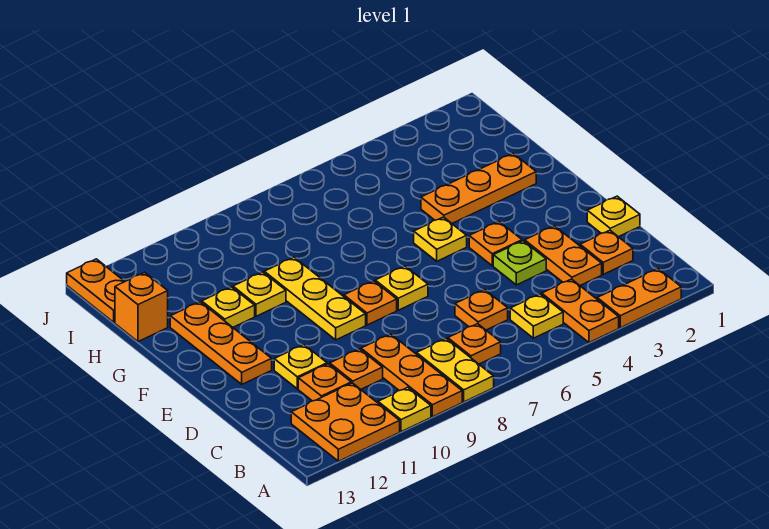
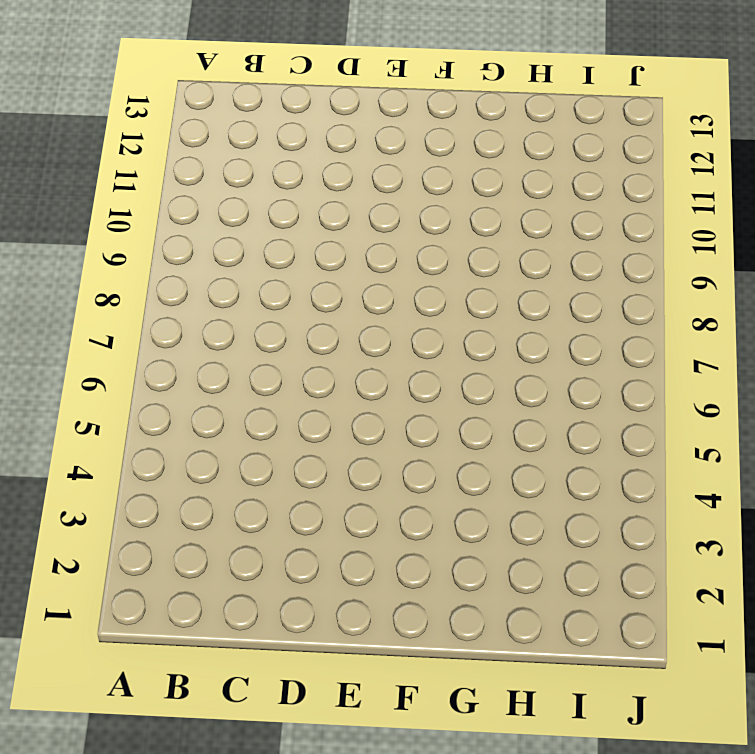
none -> orange 1x2 plate [597,269,681,328]
none -> orange 1x2 plate [542,279,619,343]
none -> yellow 1x2 plate [417,339,494,402]

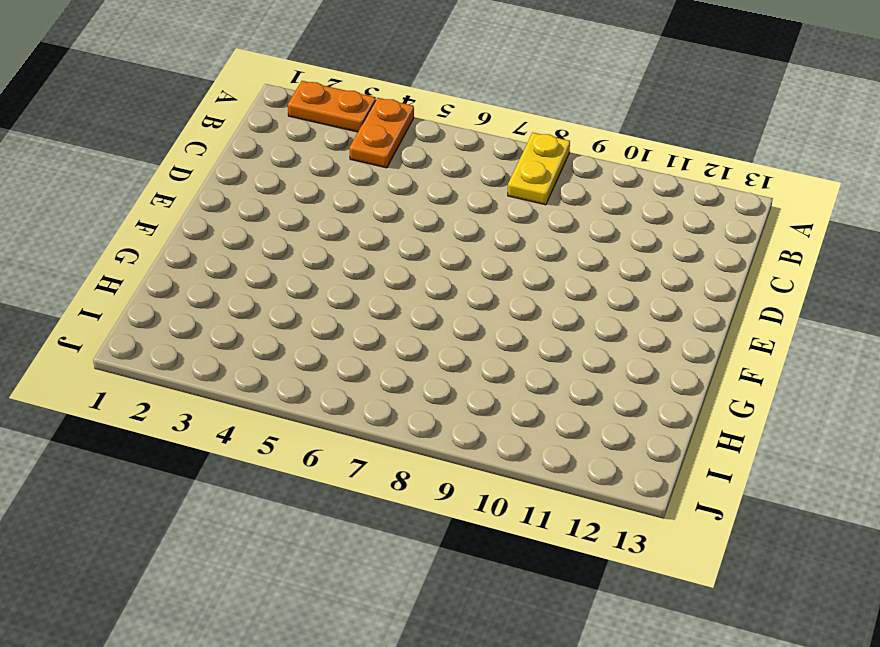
none -> orange 1x3 plate [361,334,462,417]
none -> yellow 1x1 plate [378,387,431,432]
none -> orange 2x2 plate [291,383,400,461]

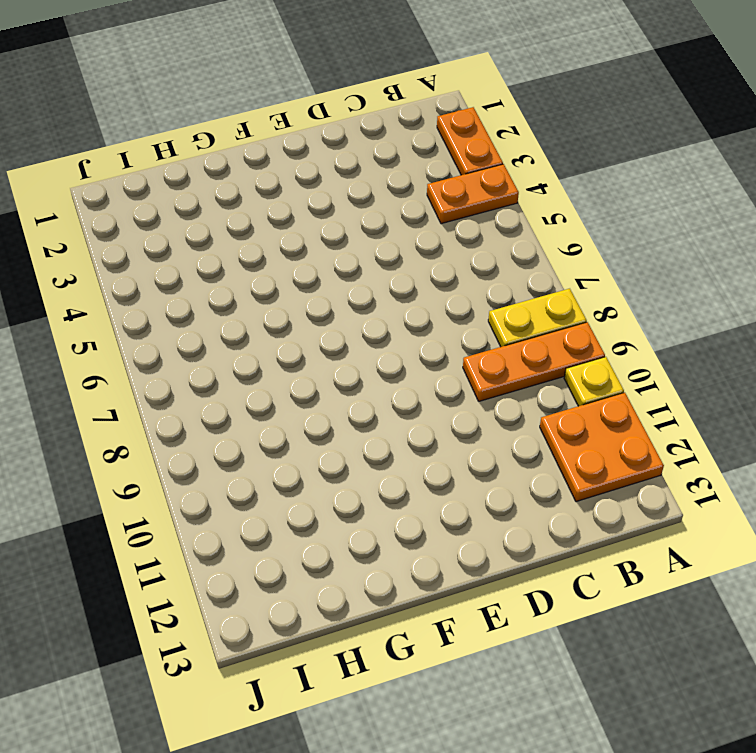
none -> yellow 1x1 plate [510,294,563,338]
none -> orange 1x1 plate [448,324,501,364]
none -> orange 1x1 plate [580,230,633,274]

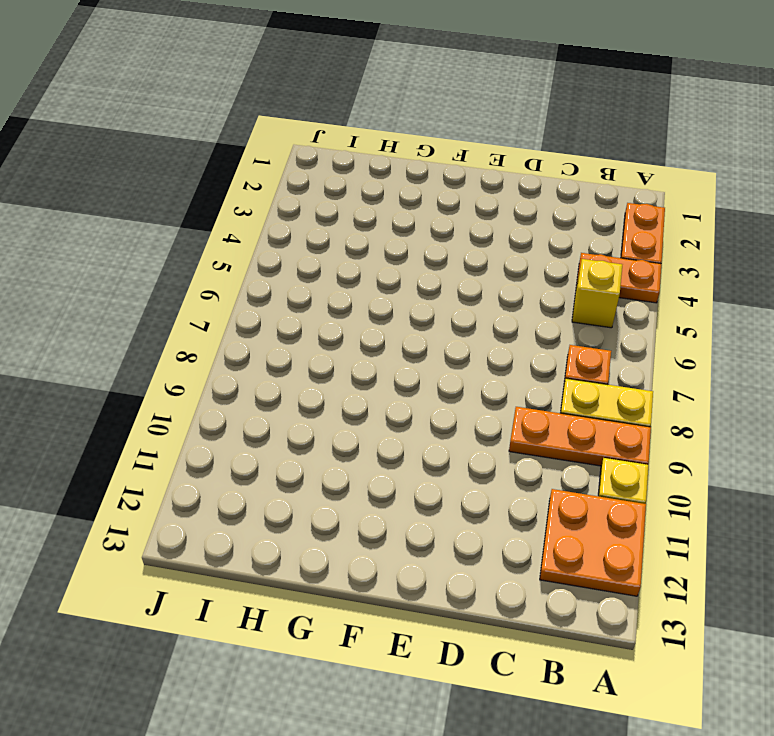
yellow 1x1 brick [572,259,622,328] -> yellow 1x1 plate [510,294,563,338]
none -> orange 1x1 plate [580,230,633,274]
none -> orange 1x2 plate [525,226,602,285]
none -> orange 1x1 plate [455,290,508,330]

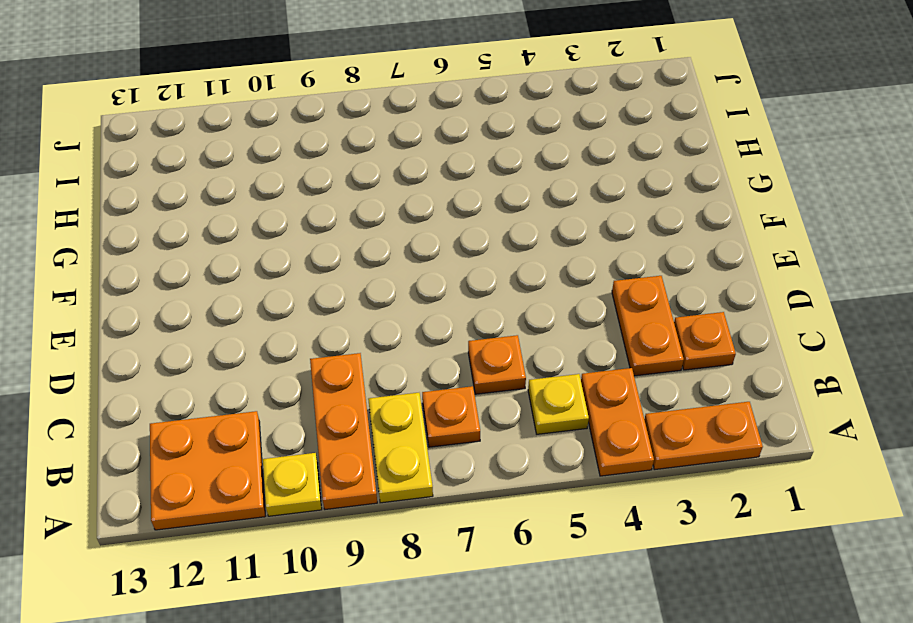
none -> orange 1x1 plate [330,349,383,389]
none -> orange 1x1 plate [298,364,351,401]
none -> yellow 1x1 plate [587,196,640,237]

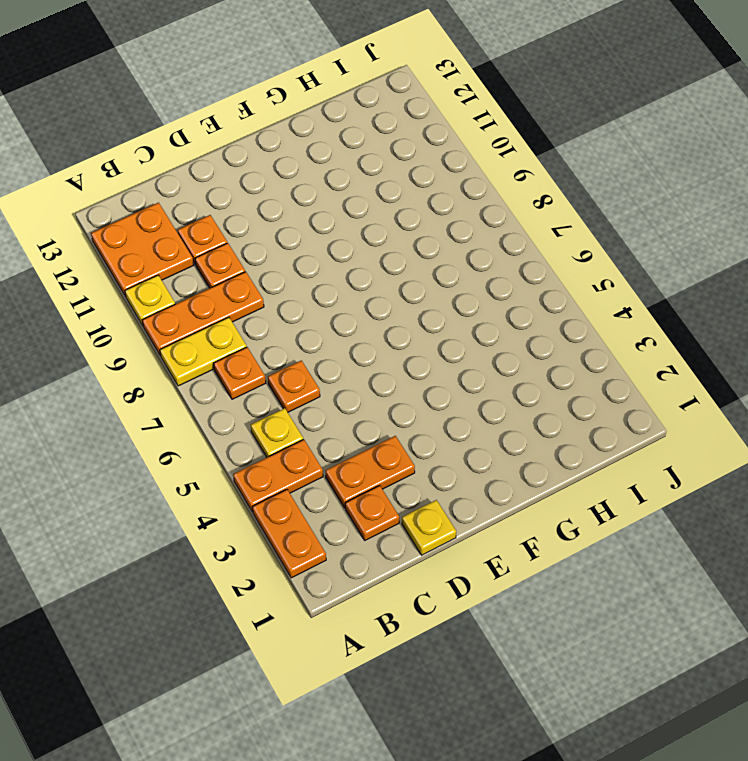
none -> lime 1x1 plate [493,241,546,285]
none -> yellow 1x1 plate [274,345,327,389]
none -> orange 1x1 plate [469,222,522,266]

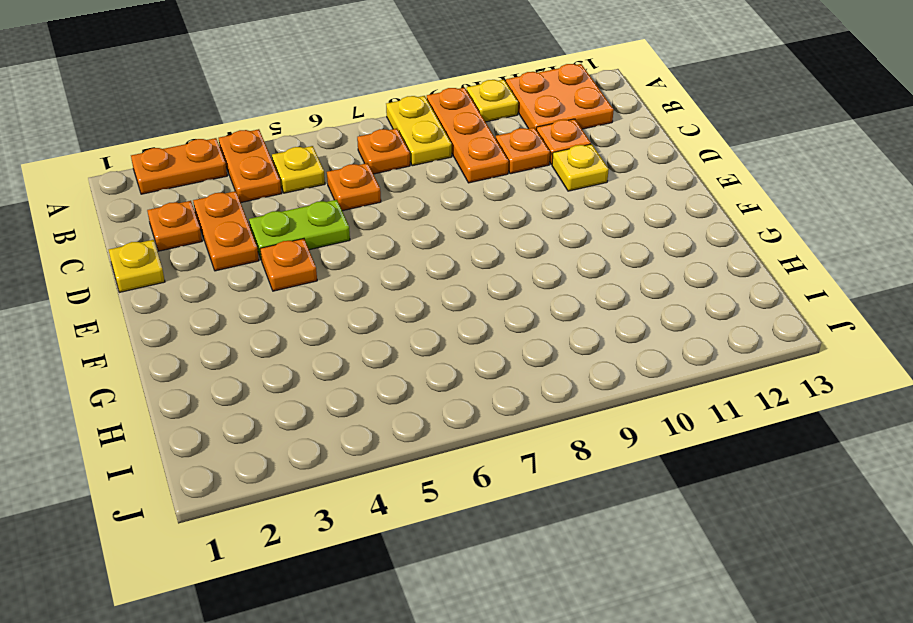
lime 1x2 plate [249,200,350,259] -> lime 1x1 plate [493,241,546,285]
none -> yellow 1x1 plate [375,266,428,310]
none -> orange 1x1 plate [344,281,397,325]
none -> yellow 1x3 plate [264,257,366,340]

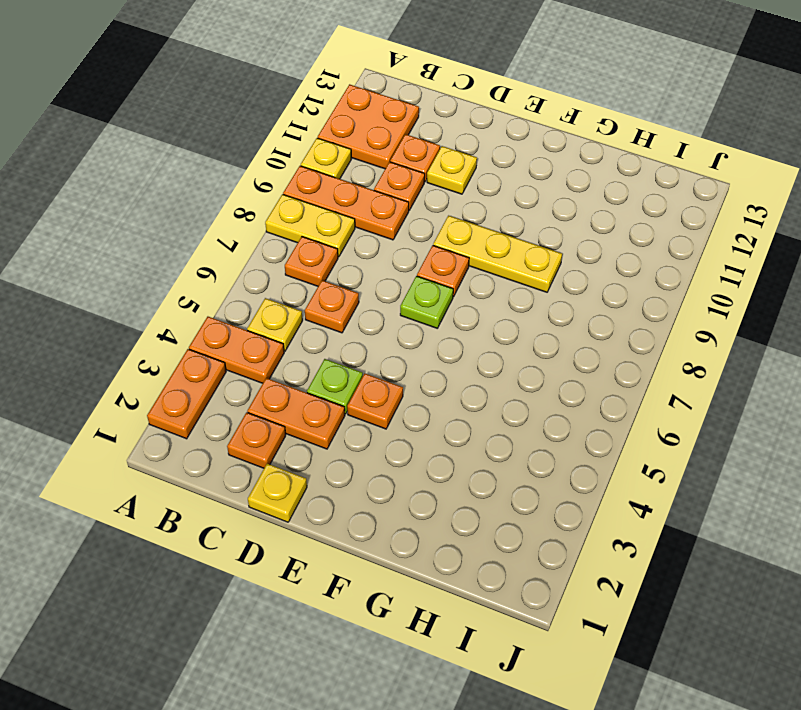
lime 1x1 plate [400,276,453,328] -> yellow 1x1 plate [375,266,428,310]
none -> orange 1x3 plate [170,302,272,384]
none -> yellow 1x1 plate [414,217,467,261]
none -> orange 1x3 plate [421,153,536,223]

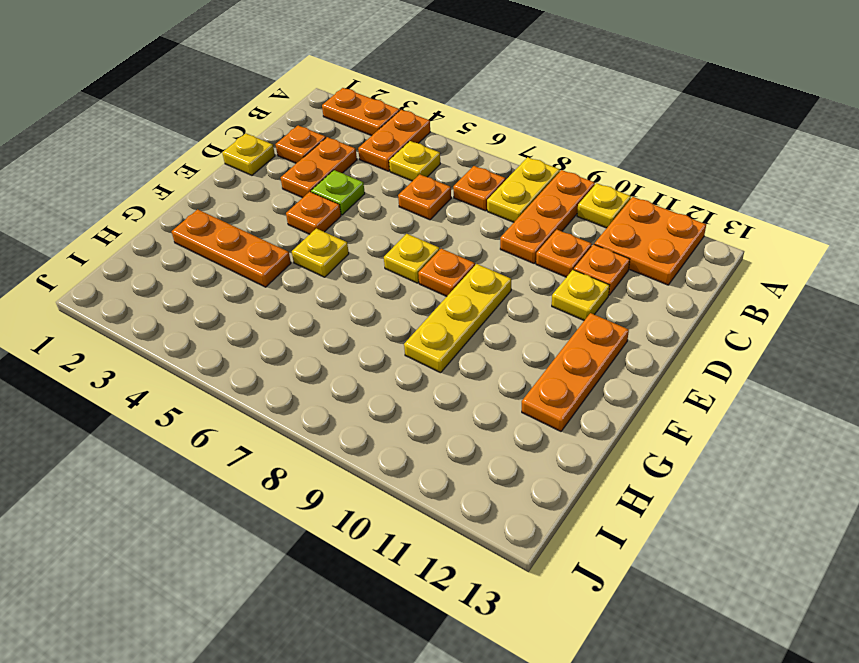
none -> yellow 1x1 plate [233,272,286,316]
none -> yellow 1x1 plate [202,287,255,327]
none -> orange 1x1 brick [115,272,168,342]

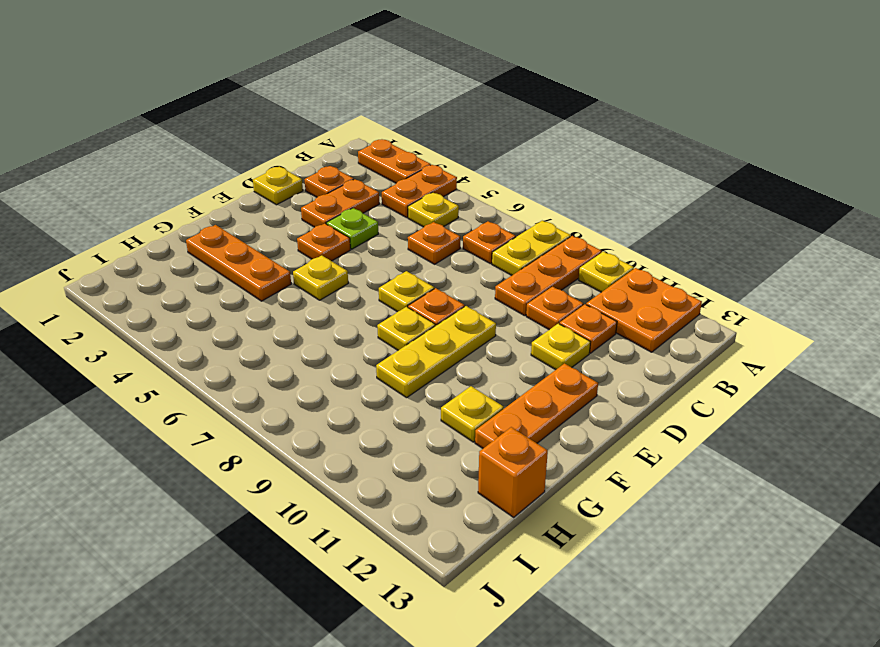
yellow 1x1 plate [377,307,435,350] -> yellow 1x1 plate moved to [233,272,286,316]
none -> orange 1x2 plate [67,259,125,322]

